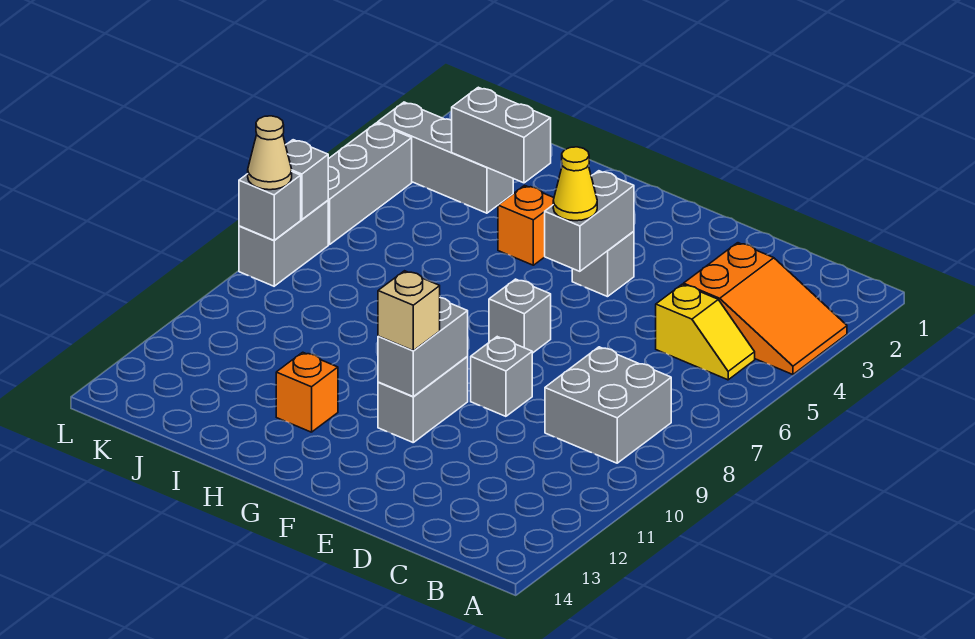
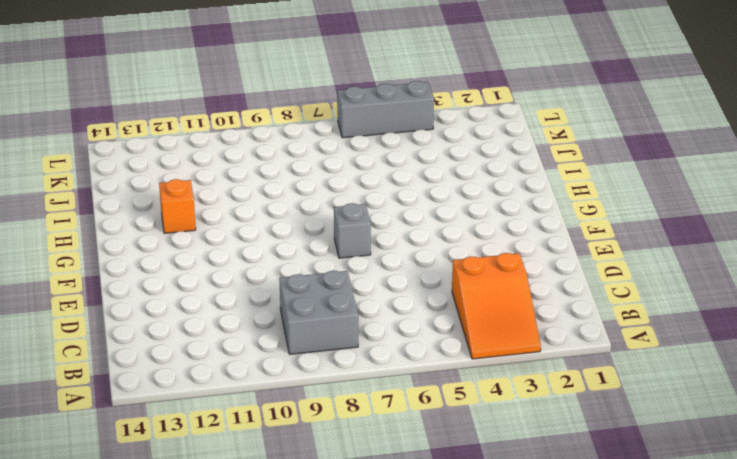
none -> yellow 1x2 slope [656,284,755,380]
none -> grey 1x1 brick [471,337,532,416]
none -> grey 1x1 brick [572,231,634,297]

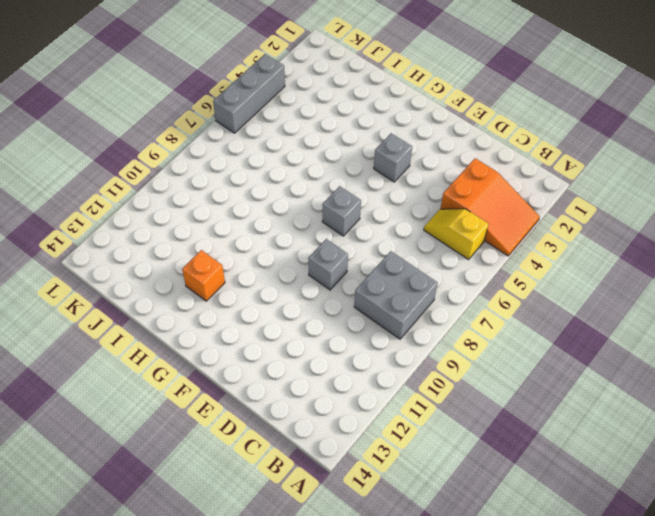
yellow 1x2 slope [424,209,488,260] -> yellow 1x2 slope turned to [656,284,755,380]
none -> grey 1x2 brick [378,357,468,442]
none -> orange 1x1 brick [498,185,554,265]
none -> grey 1x3 brick [378,102,513,213]

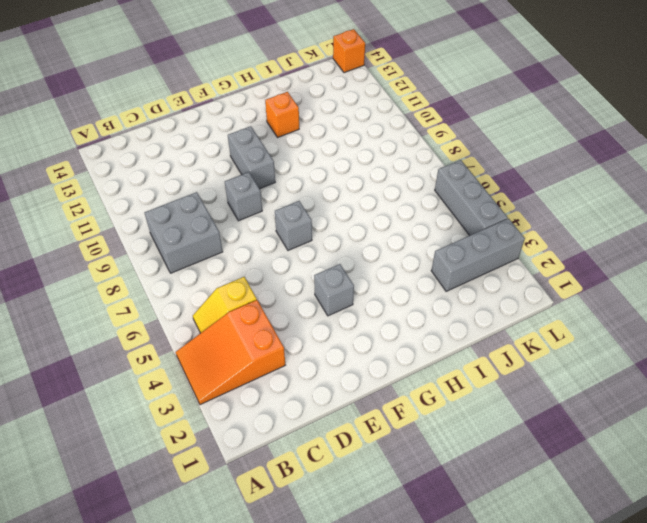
orange 1x1 brick [333,29,365,73] -> orange 1x1 brick moved to [498,185,554,265]
none -> grey 1x2 brick [239,200,328,286]
none -> grey 1x2 brick [545,171,634,271]
none -> grey 1x2 brick [378,298,468,397]

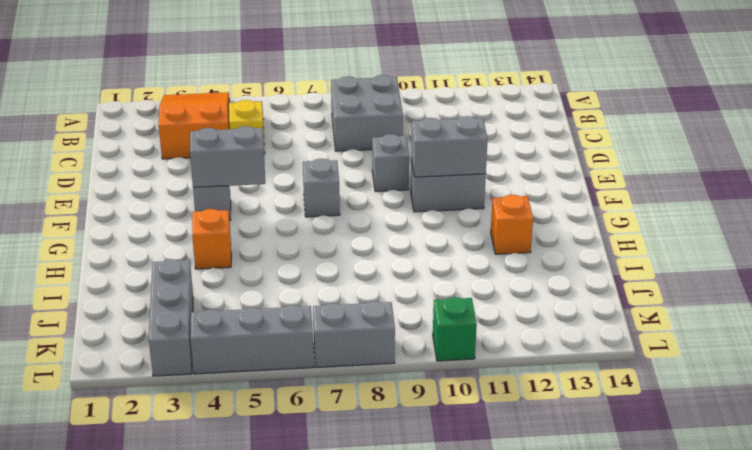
green 1x1 brick [433,297,477,361] -> none
none -> grey 1x2 brick [452,87,551,183]
none -> grey 1x1 brick [286,140,328,220]
none -> grey 1x1 brick [239,172,301,240]

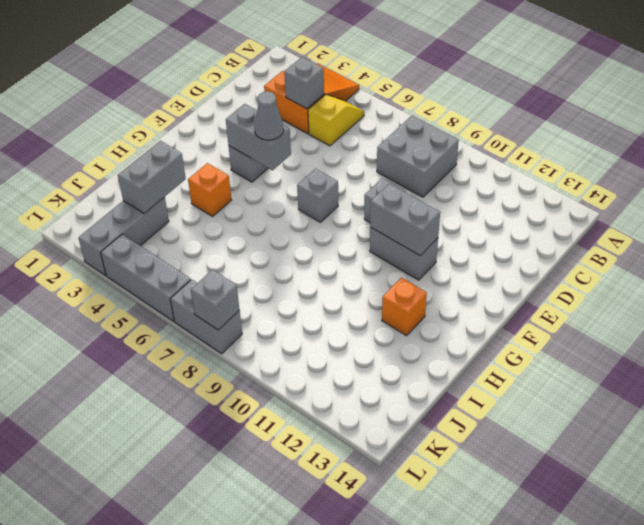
grey 1x1 brick [284,57,324,109] -> grey 1x1 brick moved to [286,140,328,220]
grey 1x1 cone [254,92,284,140] -> yellow 1x1 cone [553,147,597,221]
none -> tan 1x1 brick [378,271,440,351]
none -> tan 1x1 cone [248,116,292,190]

